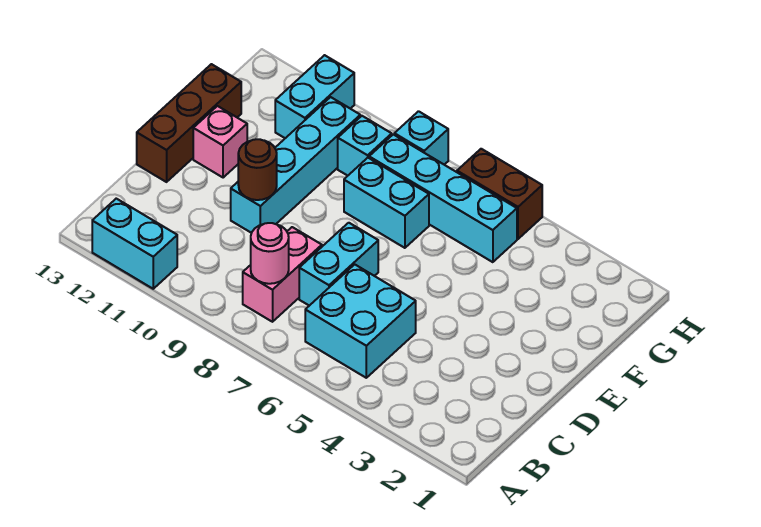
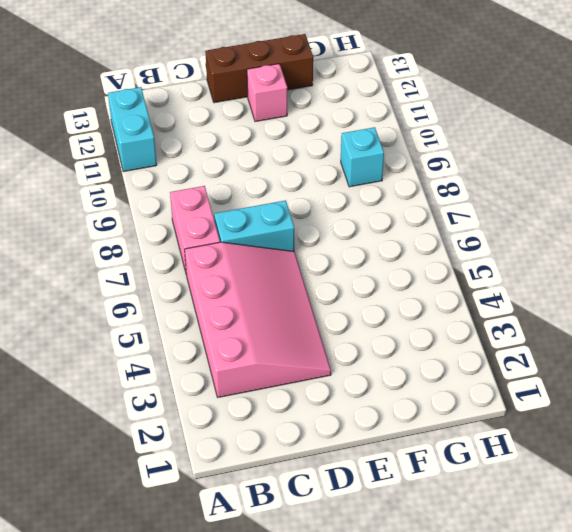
pink 3x4 slope [185,242,331,397] -> cyan 2x2 brick [305,264,416,378]
pink 1x2 brick [170,186,220,272] -> pink 1x2 brick turned to [243,227,322,322]
none -> cyan 1x4 brick [231,97,360,233]
none -> cyan 1x2 brick [344,158,429,248]
none -> cyan 1x4 brick [369,134,517,262]

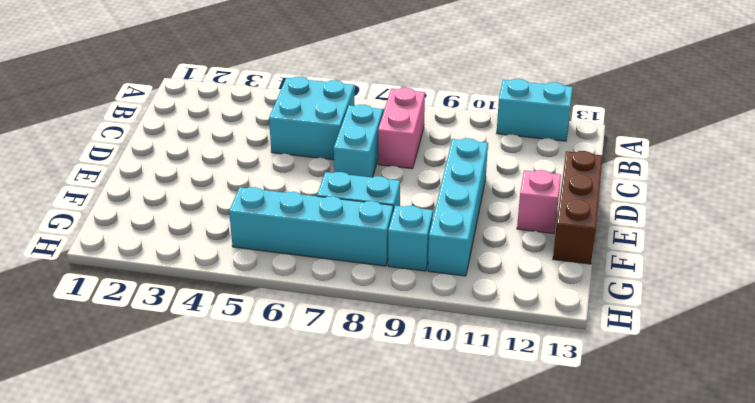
none -> cyan 1x2 brick [275,55,354,138]
none -> brown 1x2 brick [457,149,542,239]
none -> cyan 1x1 brick [394,111,448,165]

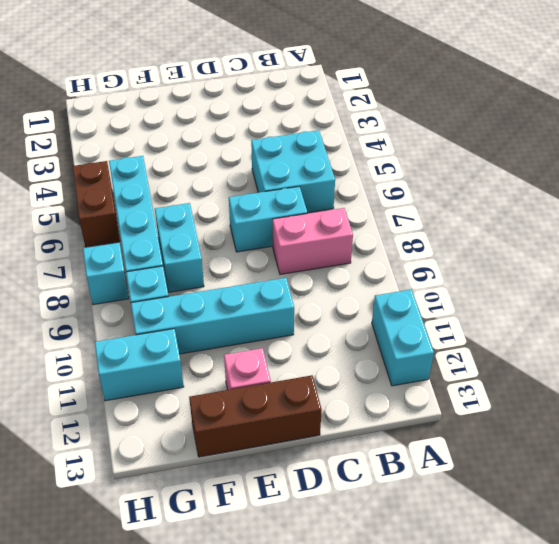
none -> pink 1x1 round brick [251,223,289,284]
none -> brown 1x1 round brick [238,139,277,200]

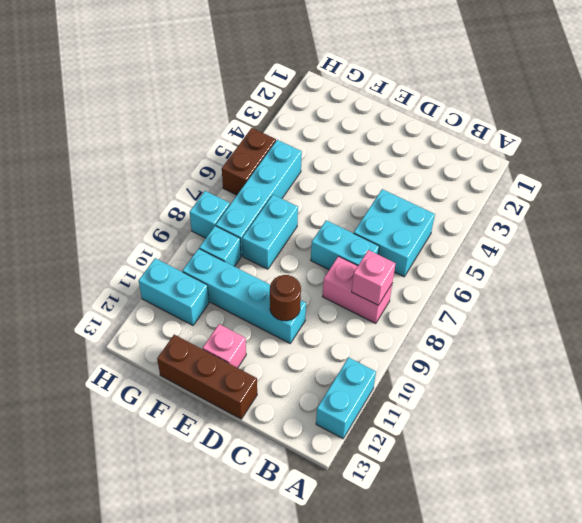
pink 1x1 brick [352,250,396,305] -> pink 1x1 round brick [251,223,289,284]

